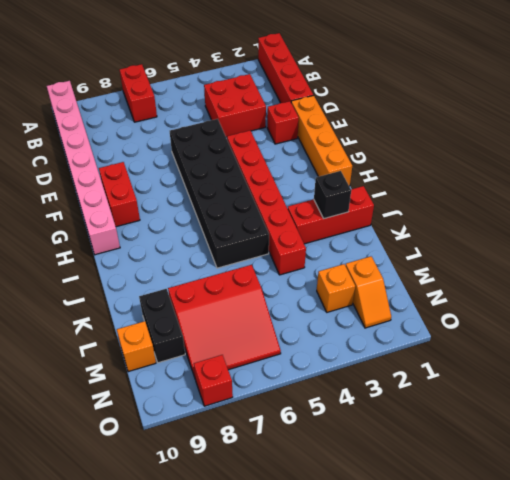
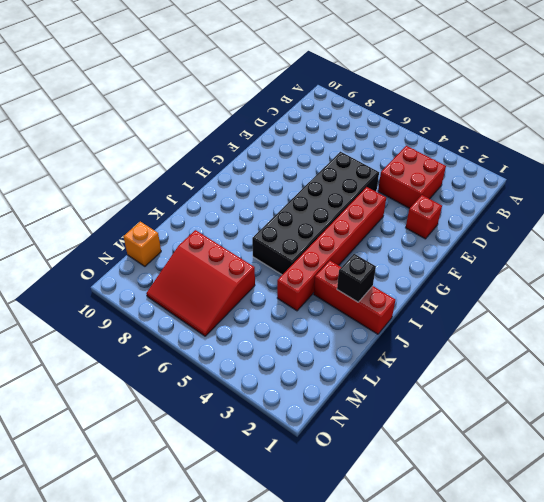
none -> red 1x4 brick [258,33,313,103]
none -> red 1x2 brick [120,64,157,122]
none -> pink 1x8 brick [47,81,120,255]

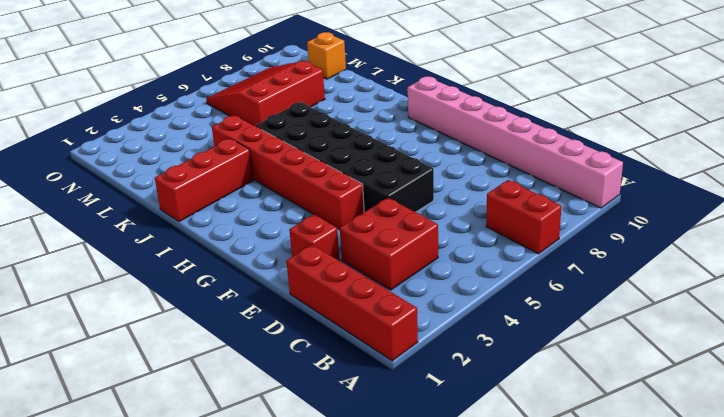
none -> orange 1x4 brick [291,95,352,186]
none -> red 1x2 brick [99,162,140,227]
none -> black 1x2 brick [139,289,185,363]

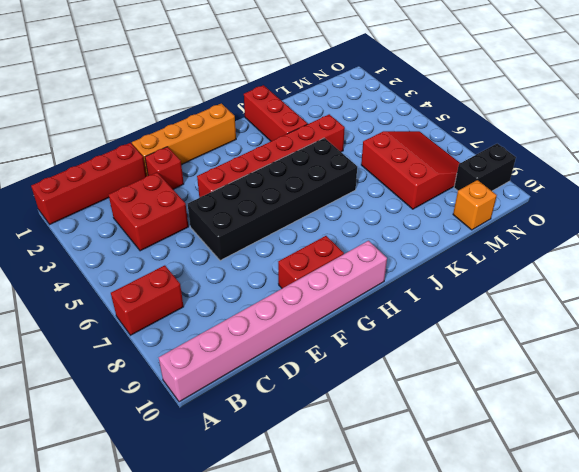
black 1x2 brick [454,144,516,191] -> black 1x2 brick moved to [139,289,185,363]
none -> orange 1x2 slope [345,256,391,328]
none -> orange 1x1 brick [317,264,355,312]
none -> red 1x1 brick [194,355,233,406]

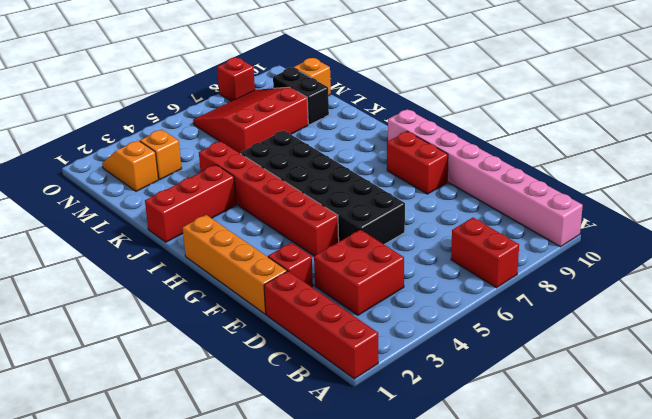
none -> black 1x1 brick [314,171,351,219]

